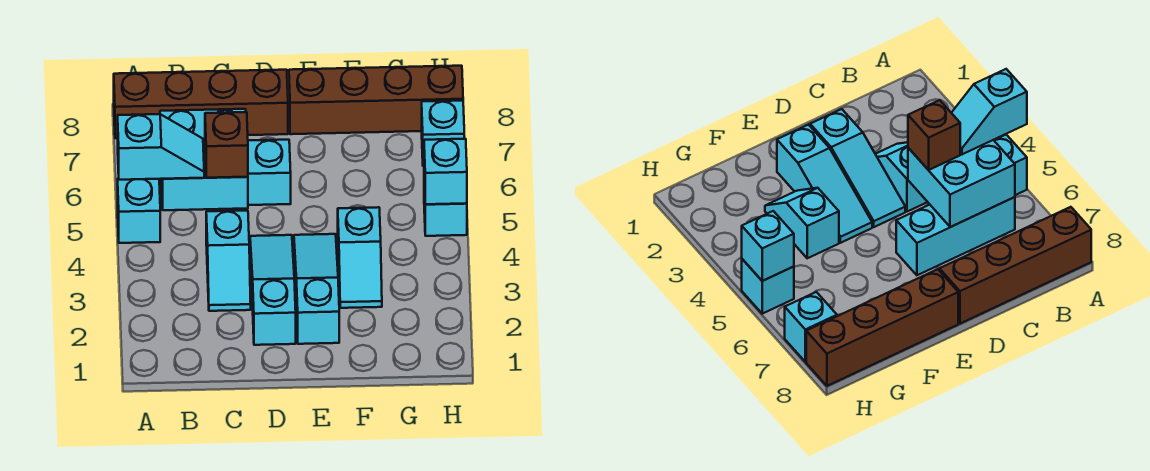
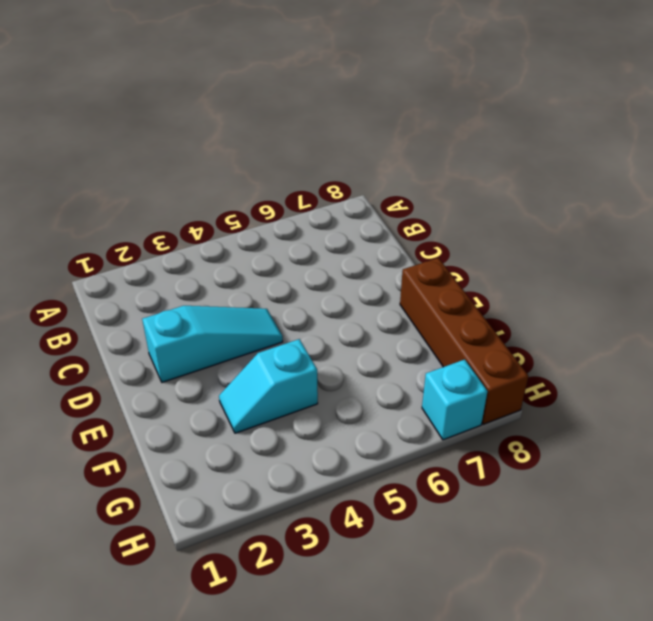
none -> cyan 1x1 brick [118,178,160,243]
none -> brown 1x4 brick [114,70,288,138]
none -> cyan 1x3 brick [160,140,291,207]

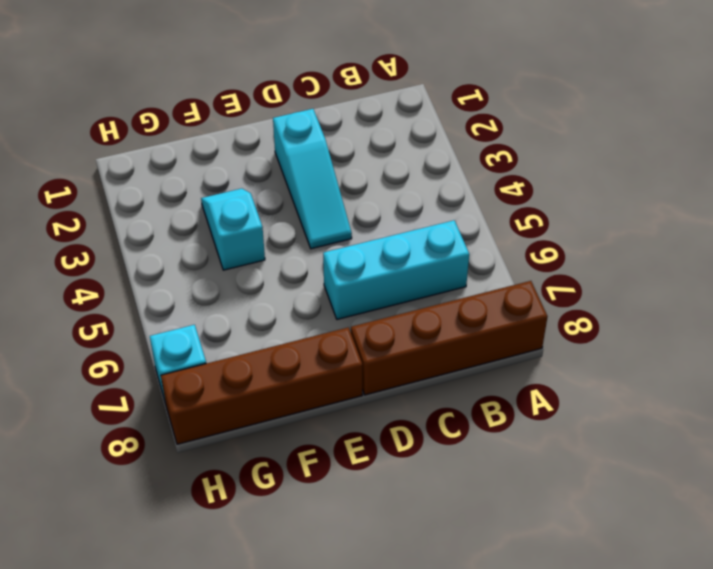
none -> cyan 1x1 brick [118,178,160,243]
none -> cyan 1x2 slope [206,210,251,311]
none -> cyan 1x3 slope [294,234,339,344]

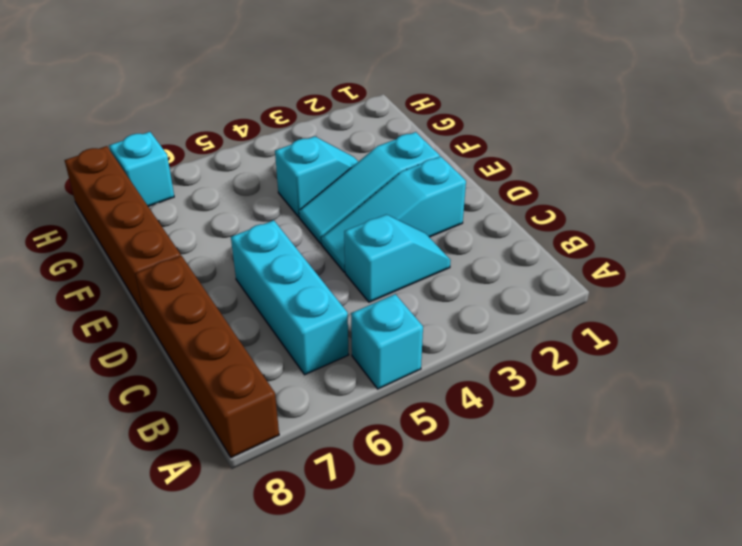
none -> cyan 1x1 brick [424,182,467,236]
none -> cyan 2x2 brick [160,109,248,210]
none -> cyan 1x1 brick [424,139,467,204]

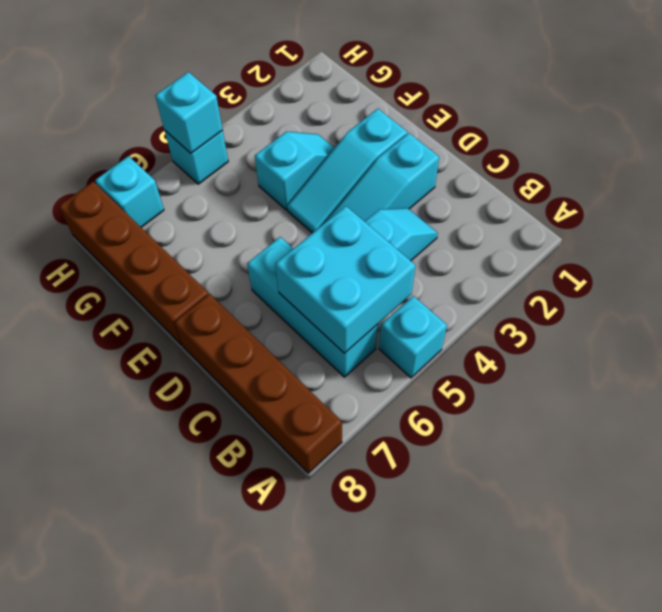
none -> cyan 1x2 slope [118,114,204,180]
none -> brown 1x1 brick [205,112,248,178]

